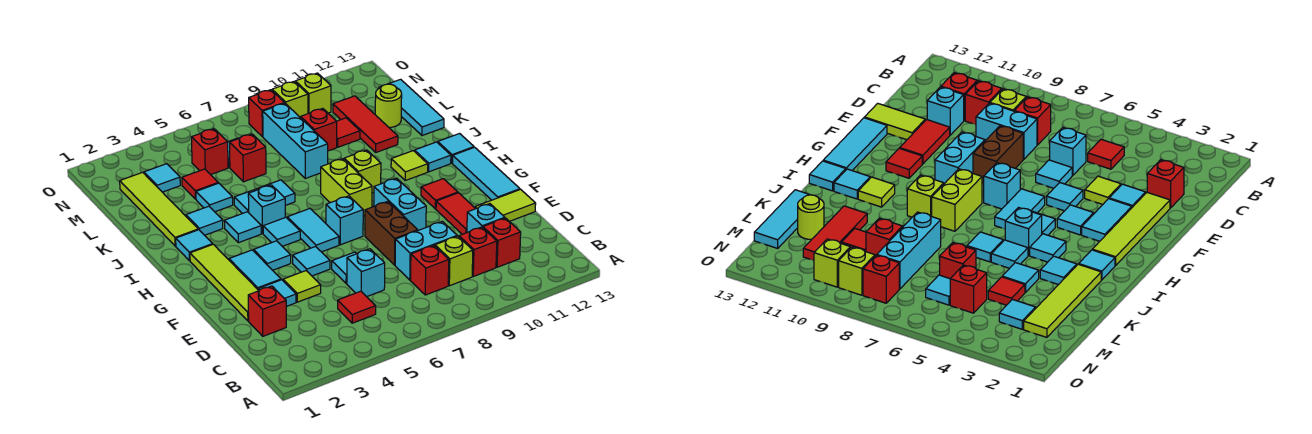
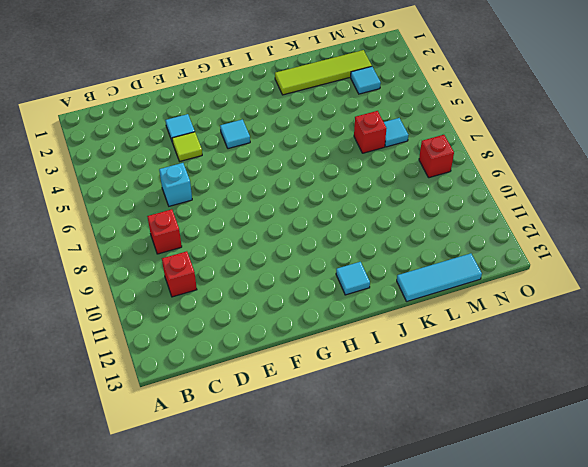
none -> red 1x1 tile [338,291,376,323]
none -> lime 1x1 brick [435,236,473,286]
none -> red 1x1 brick [483,218,521,267]
none -> red 1x1 brick [248,286,286,336]

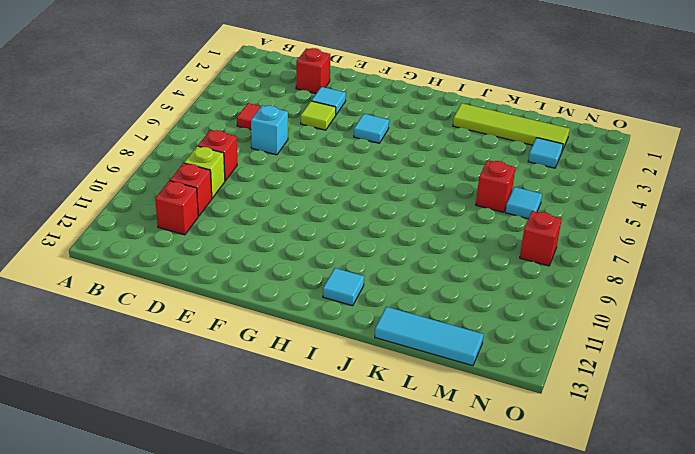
none -> cyan 1x2 brick [395,221,457,280]
none -> cyan 1x1 brick [467,204,505,232]
none -> lime 1x4 tile [190,244,259,321]
none -> cyan 1x1 tile [332,252,356,284]

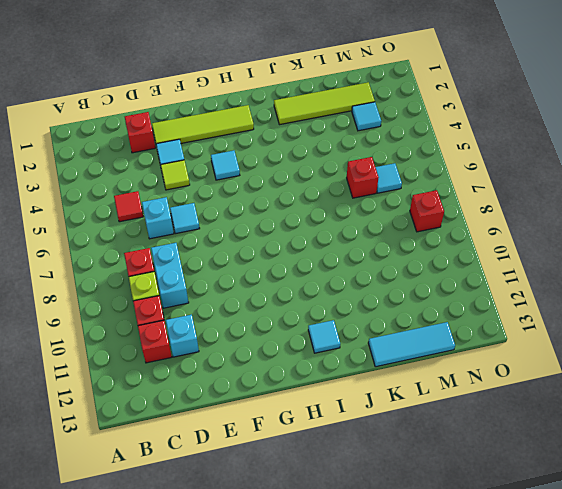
none -> brown 1x2 brick [365,201,418,265]
none -> red 1x2 tile [436,193,476,234]
none -> lime 1x2 tile [475,189,536,221]
none -> cyan 1x2 tile [229,250,281,289]

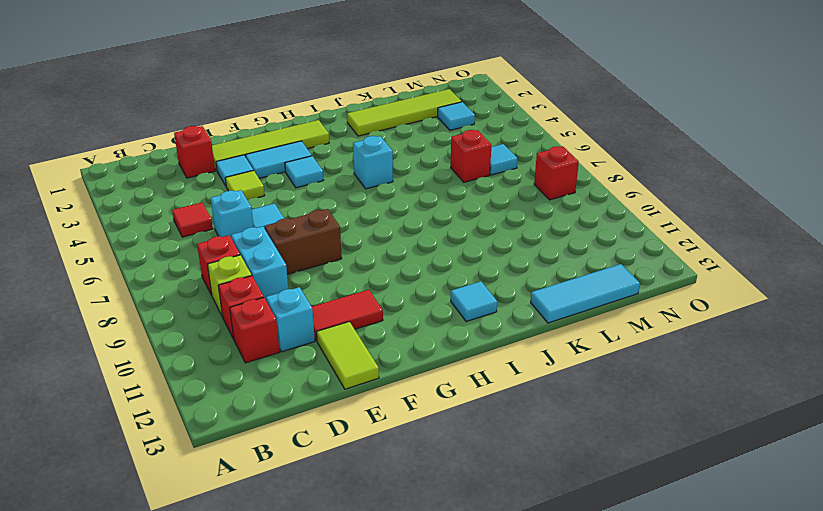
none -> cyan 1x1 tile [293,247,330,276]
none -> cyan 1x2 brick [374,178,426,230]
none -> cyan 1x3 tile [453,147,520,200]
none -> cyan 1x2 tile [287,208,339,252]

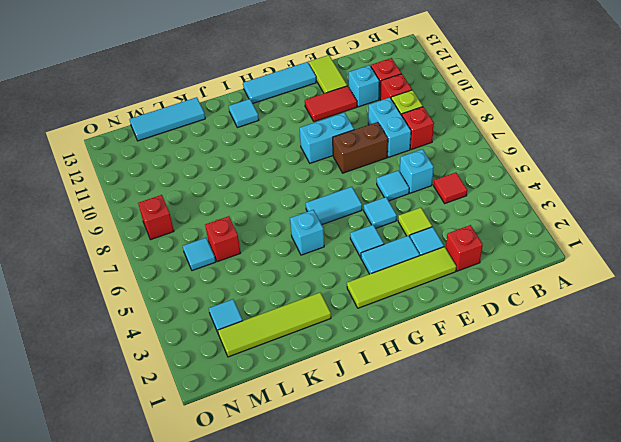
none -> cyan 1x1 brick [326,196,363,245]
none -> red 1x1 tile [421,179,458,209]
none -> cyan 1x1 tile [263,217,300,246]
none -> lime 1x2 brick [321,159,372,216]

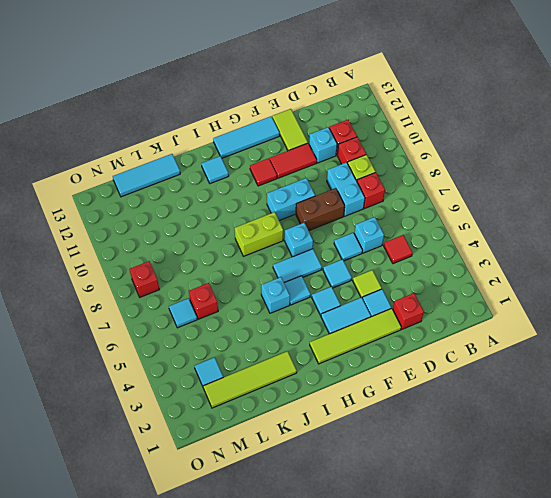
none -> cyan 1x1 tile [176,230,213,261]
none -> cyan 1x1 tile [225,212,261,243]
none -> lime 1x1 brick [344,150,381,193]
none -> lime 1x1 tile [391,151,428,180]

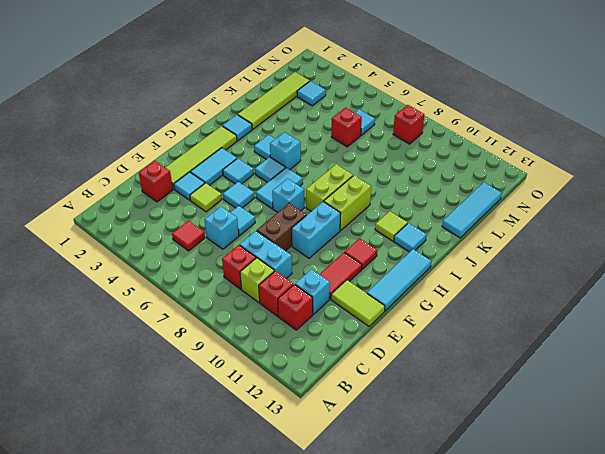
lime 1x2 brick [324,176,371,231] -> lime 1x1 brick [344,150,381,193]
none -> cyan 1x1 tile [438,134,474,163]
none -> cyan 1x1 tile [186,206,223,235]
none -> cyan 1x1 tile [234,189,258,214]
none -> cyan 1x1 tile [258,180,295,205]

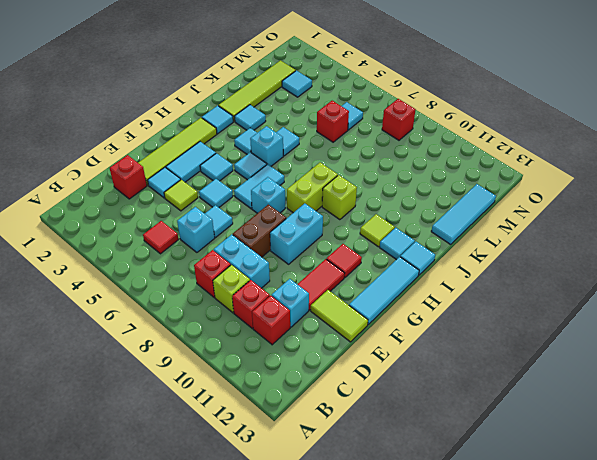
none -> cyan 1x1 tile [258,180,295,205]
none -> cyan 1x1 tile [196,183,233,212]
none -> cyan 1x3 brick [263,103,328,178]
none -> red 1x3 tile [333,96,398,152]

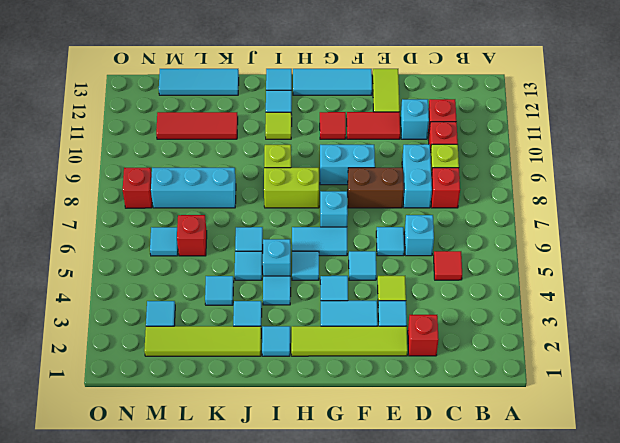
none -> red 1x1 tile [182,169,218,199]
none -> red 1x1 brick [301,109,337,151]
none -> red 1x1 tile [337,118,360,147]
none -> lime 1x1 round brick [375,84,402,127]

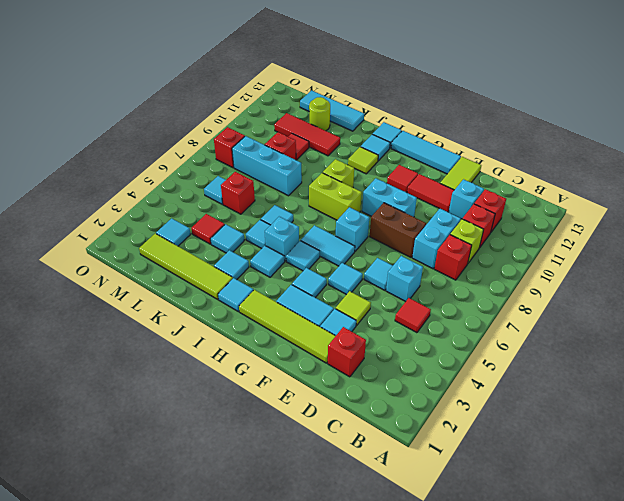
none -> red 1x1 brick [192,129,228,175]
none -> lime 1x1 brick [272,81,308,118]
none -> lime 1x1 brick [295,73,331,114]

